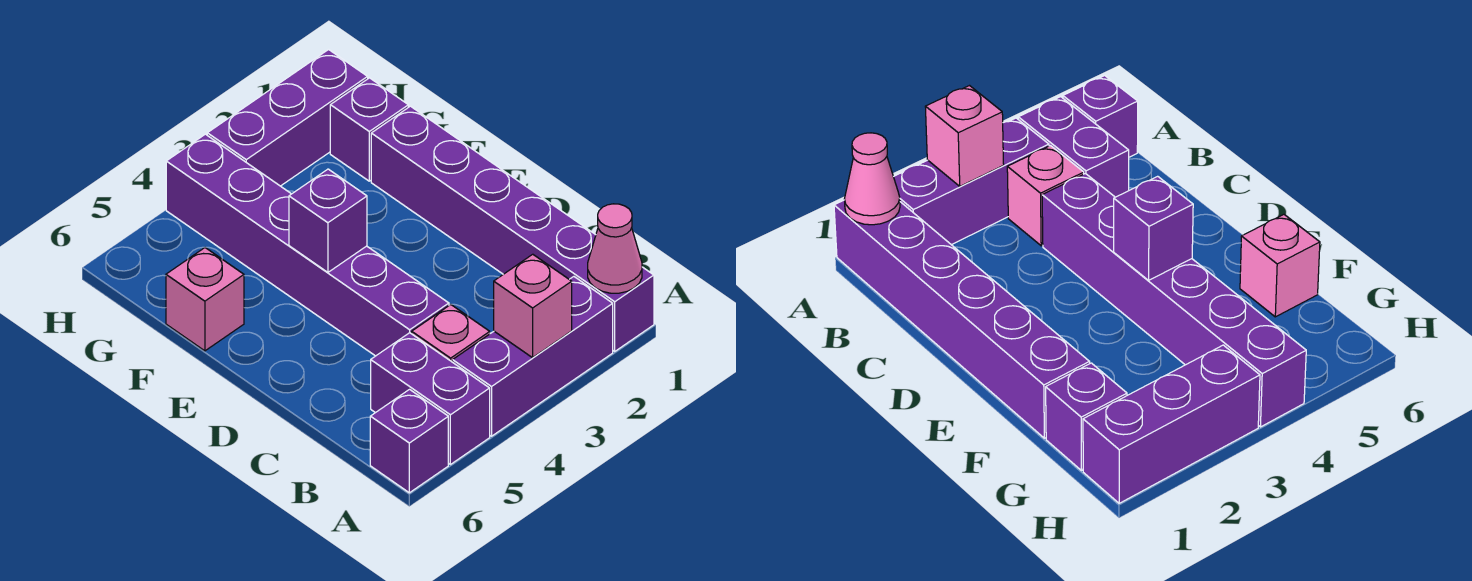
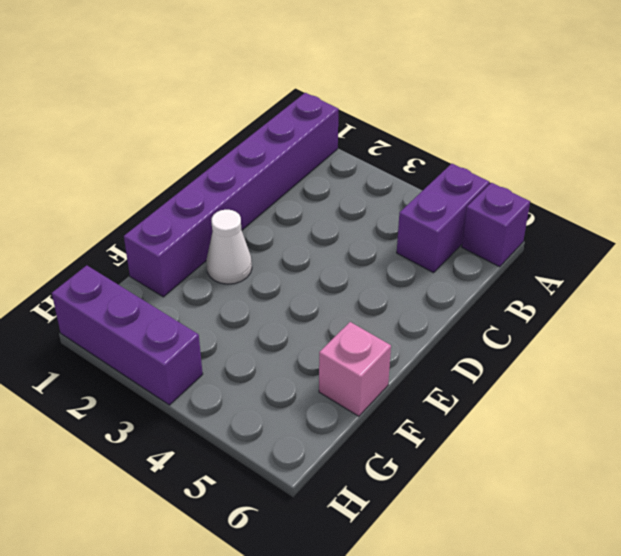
white 1x1 cone [206,210,252,284] -> none
none -> purple 1x3 brick [453,277,613,436]
none -> pink 1x1 brick [412,304,490,362]
none -> purple 1x6 brick [166,134,449,356]

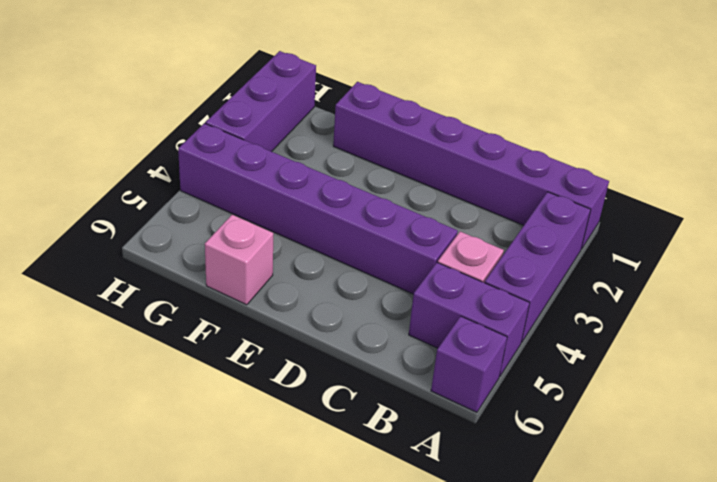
none -> purple 1x1 brick [330,78,408,181]
none -> pink 1x1 cone [588,204,642,293]
none -> pink 1x1 brick [494,254,572,358]

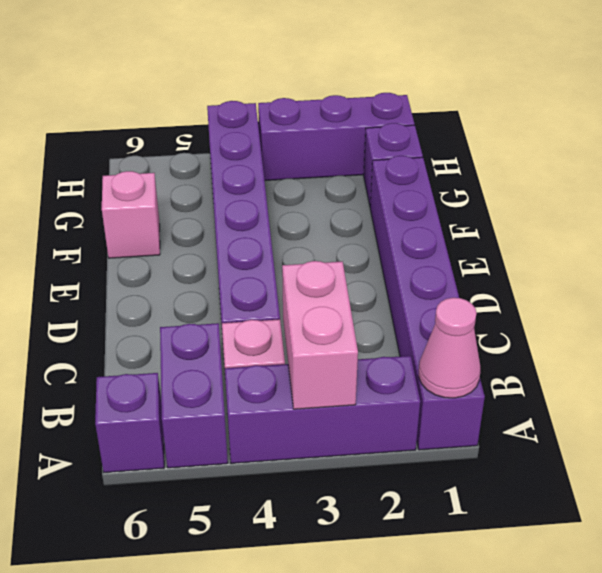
pink 1x2 brick [282,261,358,409] -> pink 1x1 brick [494,254,572,358]
none -> purple 1x1 brick [289,169,367,272]

